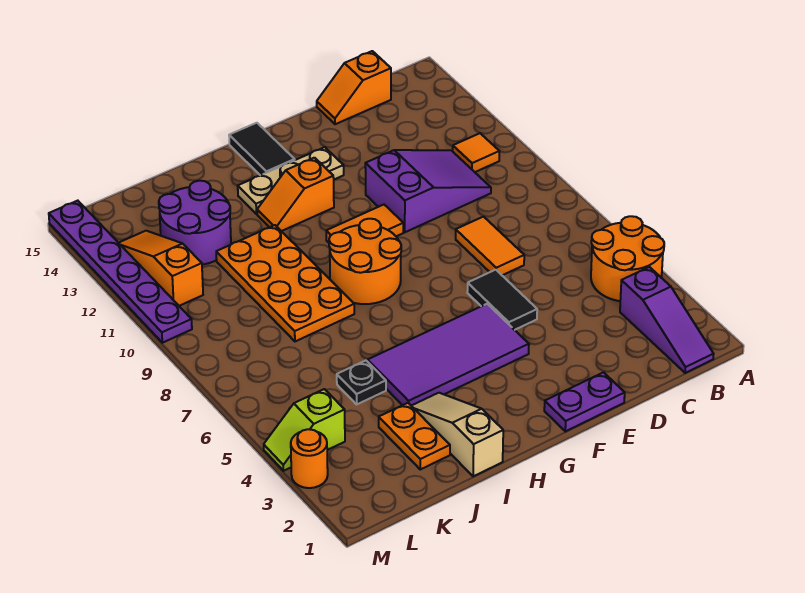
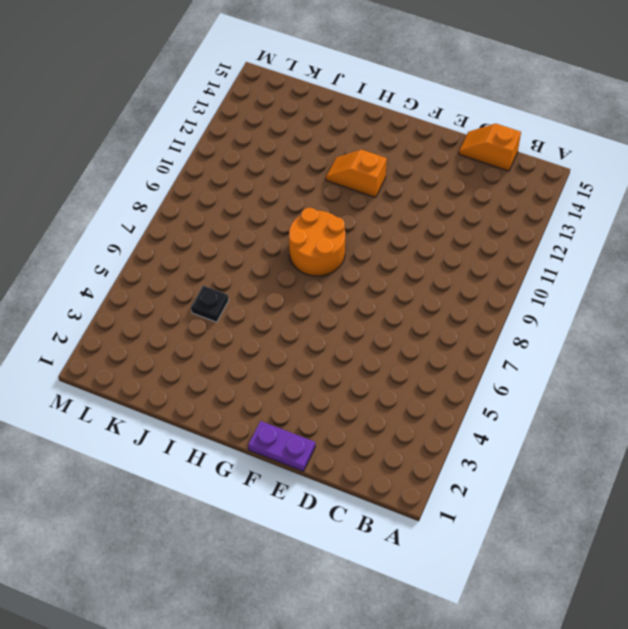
none -> orange 2x2 round brick [591,216,664,301]
none -> purple 1x3 slope [620,267,714,373]
none -> orange 1x1 tile [453,133,499,172]

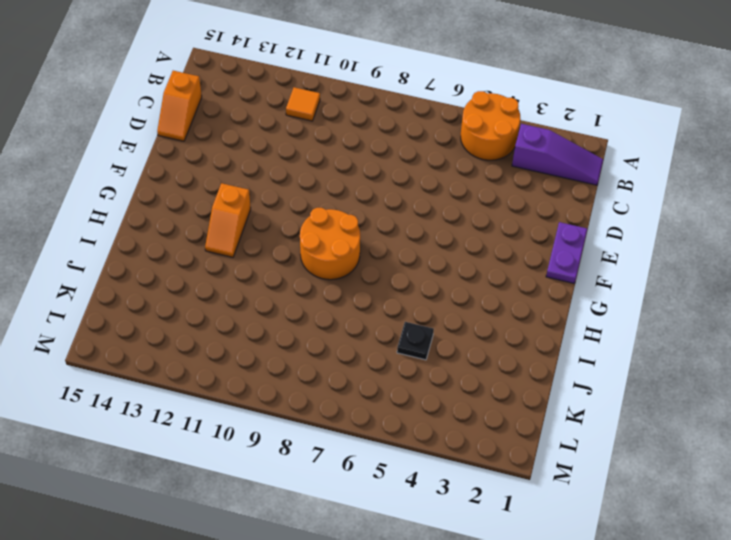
none -> purple 2x3 slope [365,150,491,232]
none -> orange 1x2 tile [456,217,524,275]
none -> black 1x2 tile [467,270,537,330]

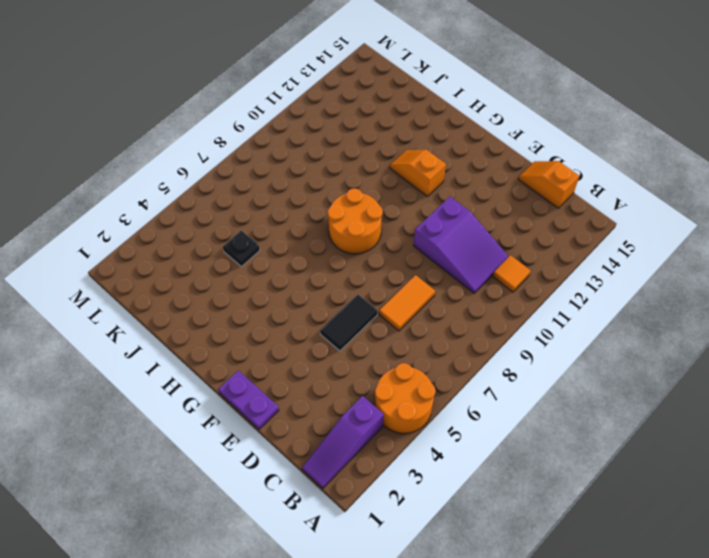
none -> purple 2x4 tile [368,304,529,406]
none -> orange 1x2 tile [326,205,403,243]
none -> tan 1x3 plate [238,147,344,214]

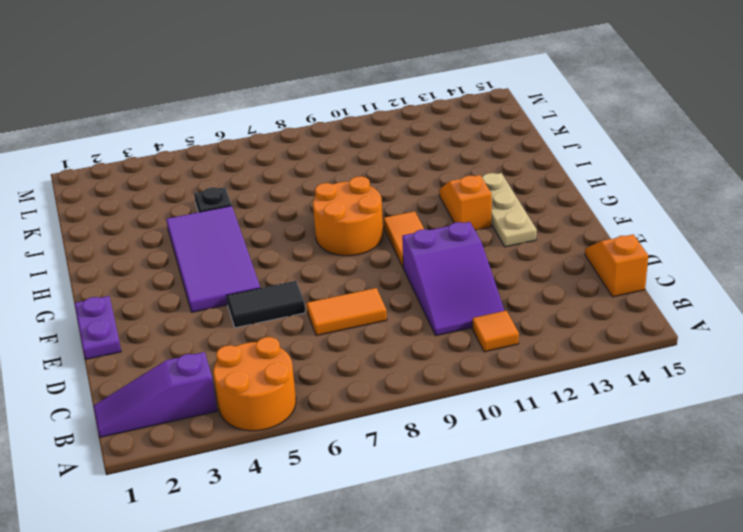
none -> black 1x2 tile [229,123,295,175]
none -> tan 1x3 slope [412,393,503,476]
none -> orange 2x4 plate [216,225,354,341]

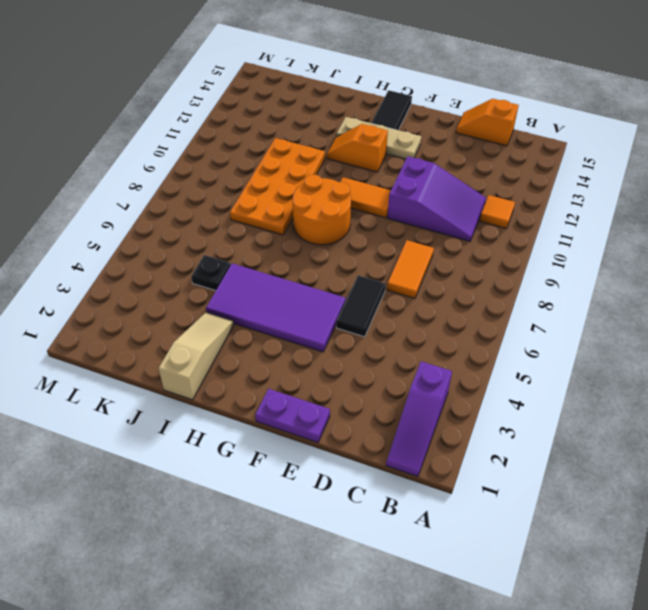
none -> orange 2x2 round brick [591,216,664,301]
none -> orange 1x2 plate [379,403,450,469]
none -> purple 2x2 round brick [159,181,231,265]

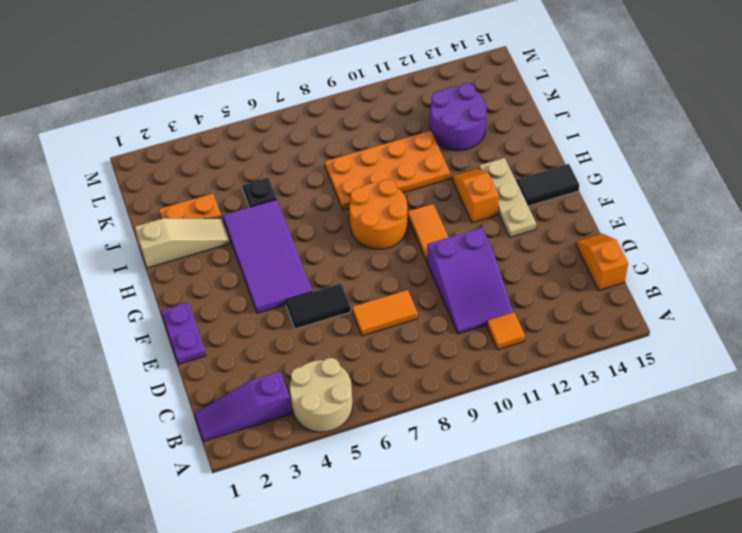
tan 2x2 round brick [290,358,353,432] -> orange 2x2 round brick [591,216,664,301]
none -> lime 1x2 slope [264,389,345,471]
none -> orange 1x3 slope [119,231,203,306]
none -> orange 1x1 round brick [291,429,328,488]

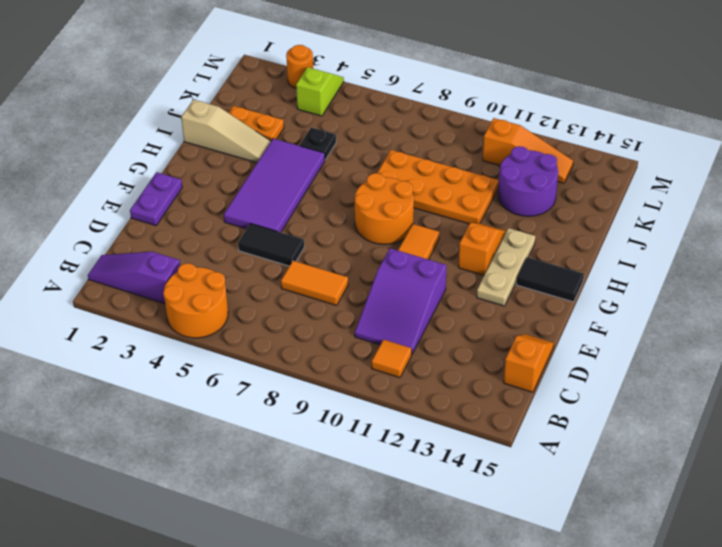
none -> purple 1x6 plate [49,201,192,343]

